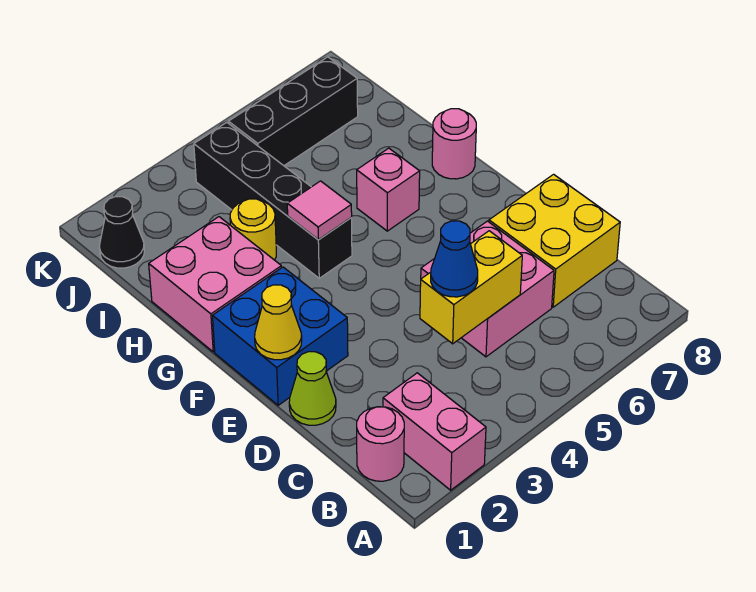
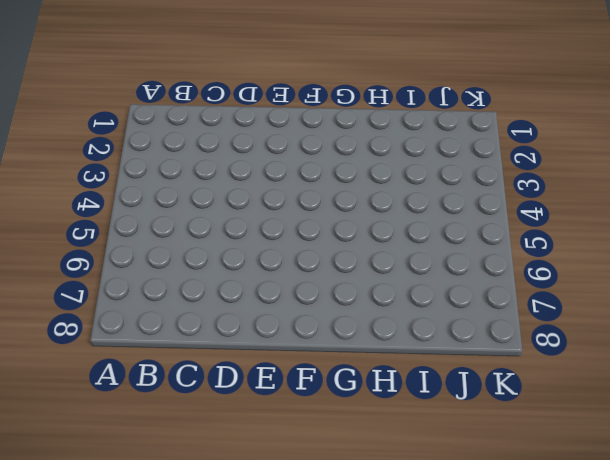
none -> pink 1x2 brick [383,373,486,490]
none -> pink 1x1 round brick [357,407,404,481]
none -> pink 2x2 brick [421,221,554,357]

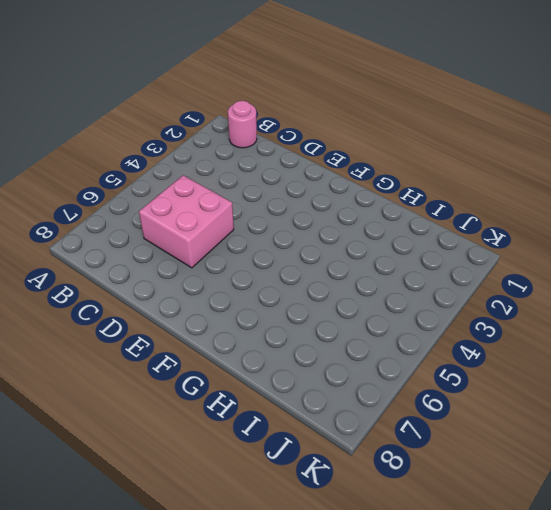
none -> pink 1x2 brick [383,373,486,490]
none -> yellow 2x2 brick [489,174,620,307]
none -> lime 1x1 cone [289,352,336,425]

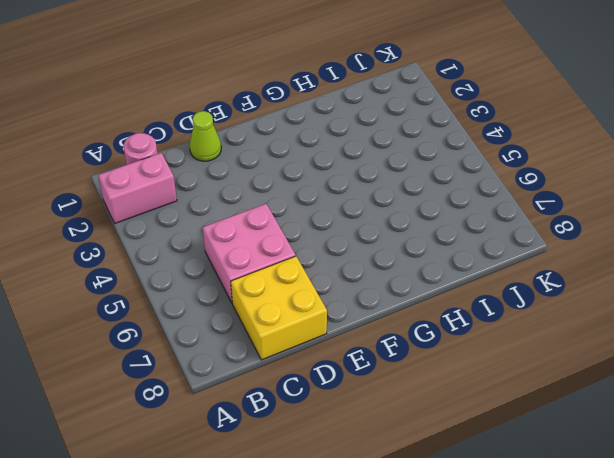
none -> blue 2x2 brick [213,267,348,405]
none -> pink 2x2 brick [149,217,281,352]
none -> black 1x4 brick [194,122,352,278]

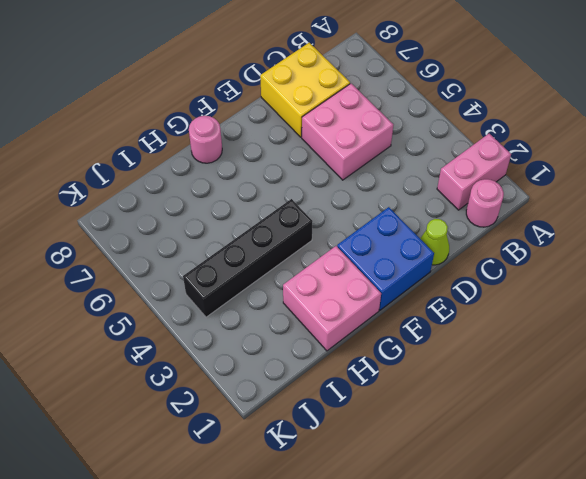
none -> pink 1x1 brick [357,148,420,231]
none -> yellow 1x1 round brick [230,199,276,260]
none -> black 1x1 cone [99,197,144,268]

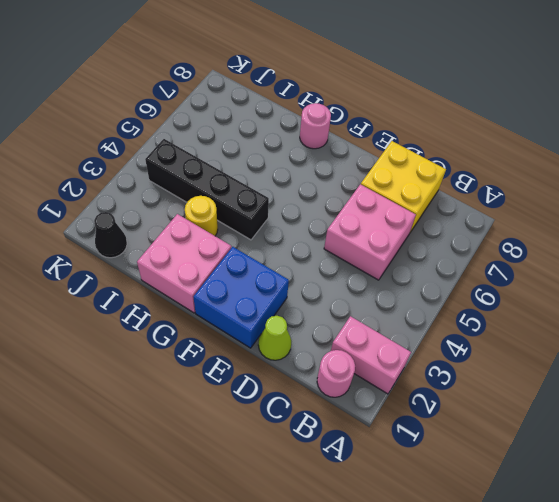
none -> pink 1x1 brick [357,148,420,231]
none -> black 1x3 brick [228,57,358,166]
none -> yellow 1x2 brick [420,231,522,344]

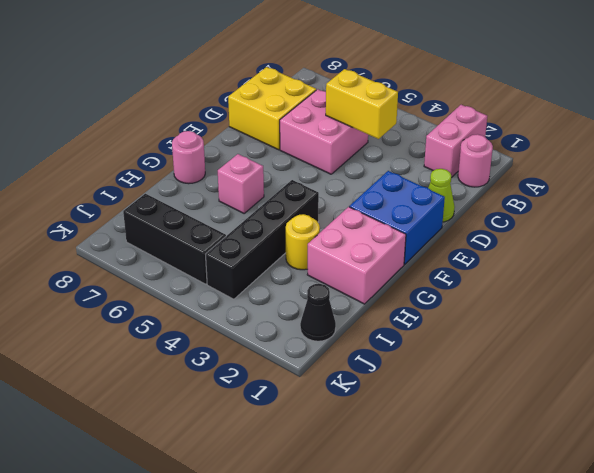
none -> yellow 1x1 cone [255,285,302,360]
none -> pink 1x1 tile [287,181,352,240]
none -> blue 1x1 cone [431,221,478,297]

